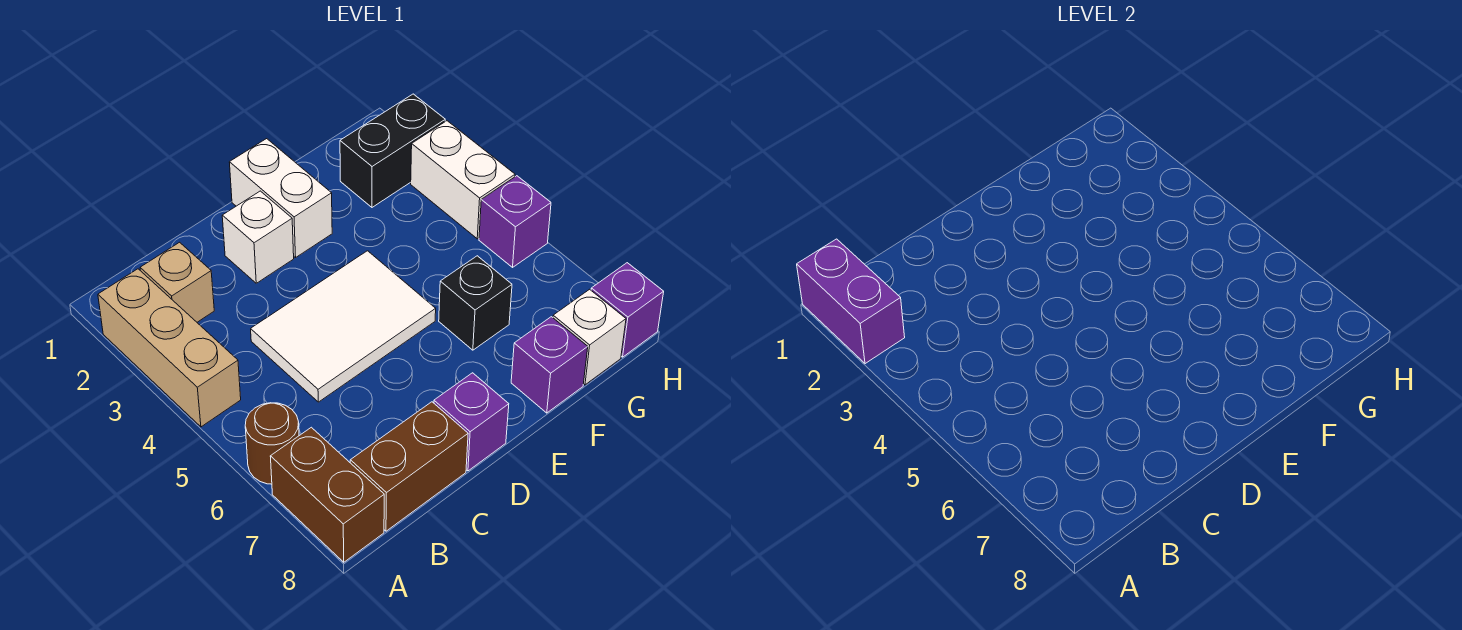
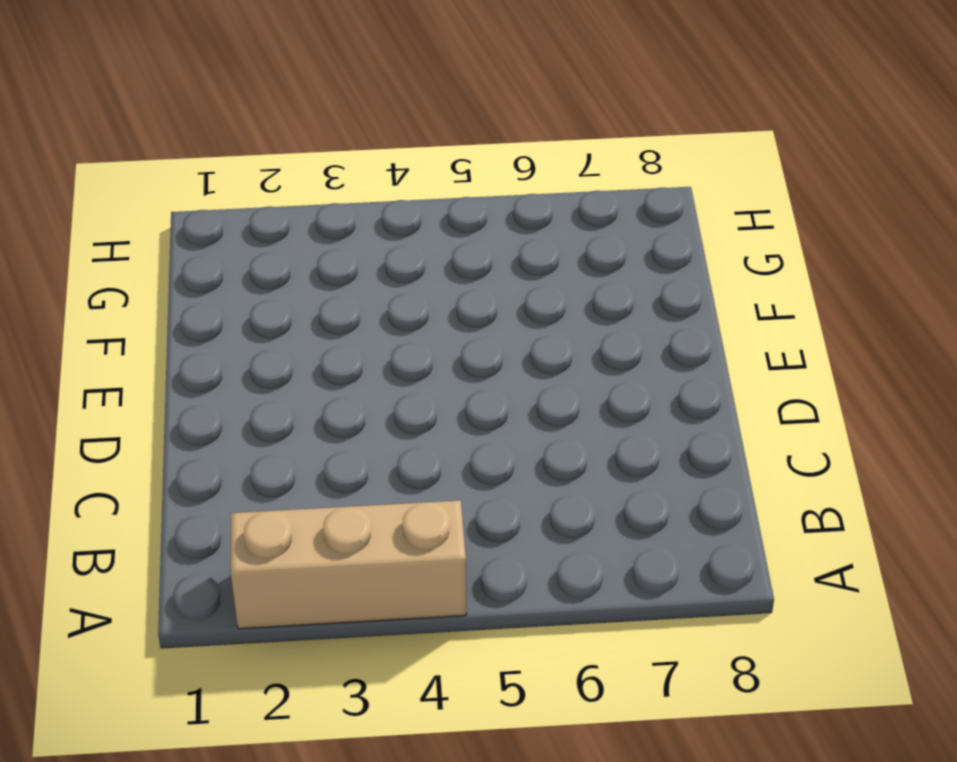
none -> brown 1x1 round brick [245,403,299,484]
none -> brown 1x2 brick [270,427,384,562]
none -> tan 1x1 brick [140,242,214,322]

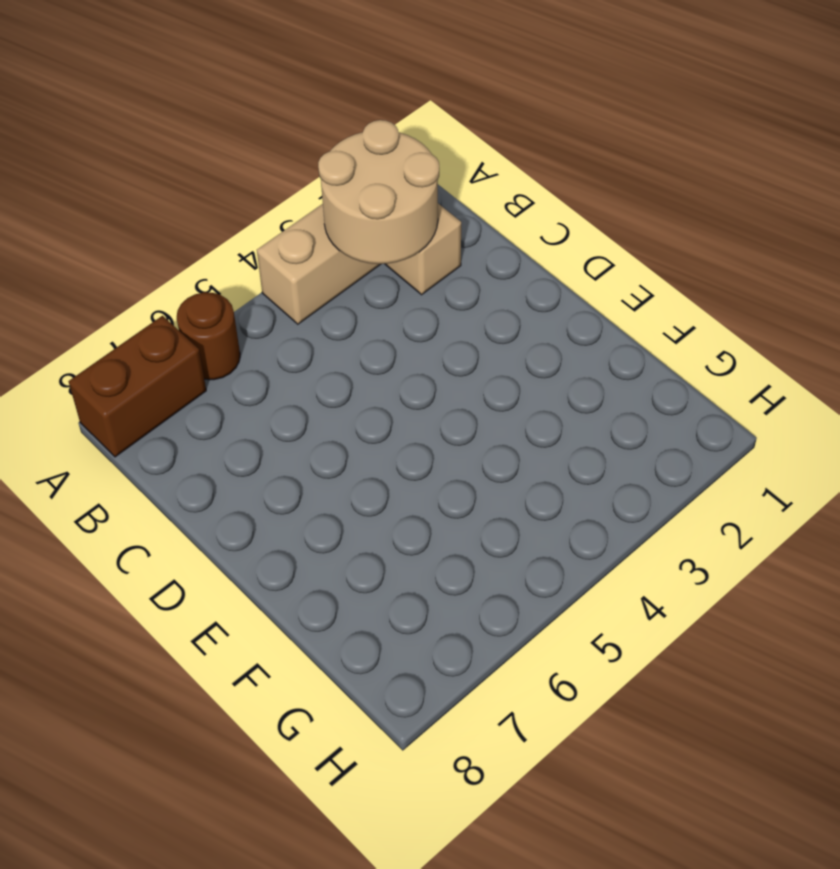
tan 2x2 round brick [318,120,439,264] -> purple 1x2 brick [797,239,905,364]
none -> brown 1x2 brick [350,402,468,531]
none -> white 2x3 tile [251,251,436,402]
none -> white 1x1 brick [222,191,294,283]

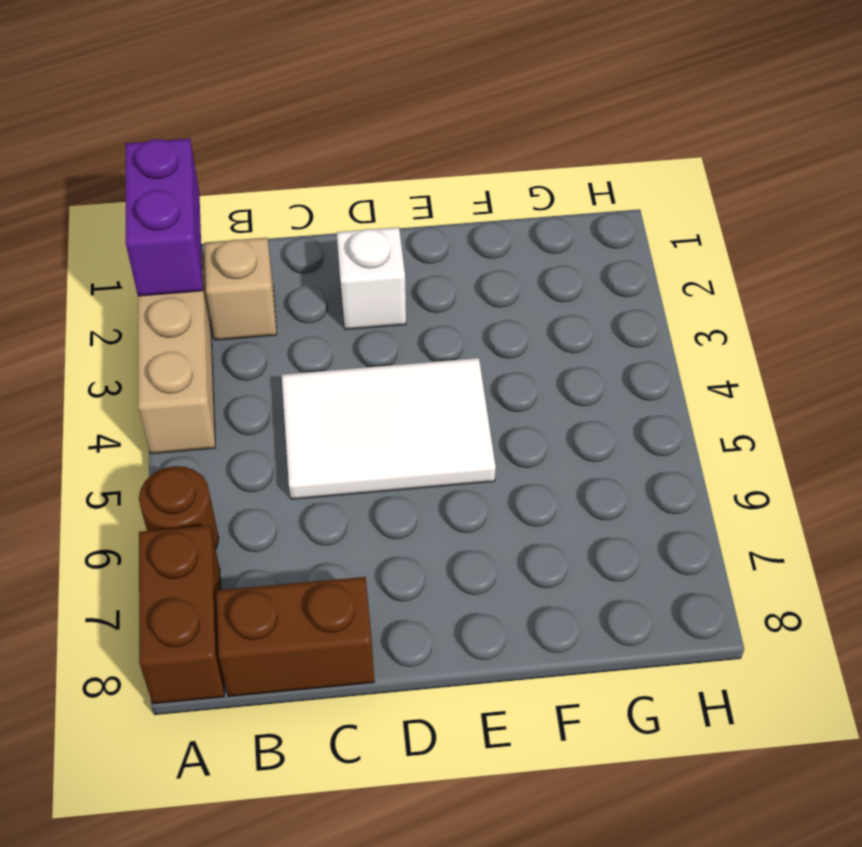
none -> purple 1x1 brick [434,373,509,471]
none -> white 1x2 brick [229,139,332,258]
none -> black 1x1 brick [439,256,512,350]

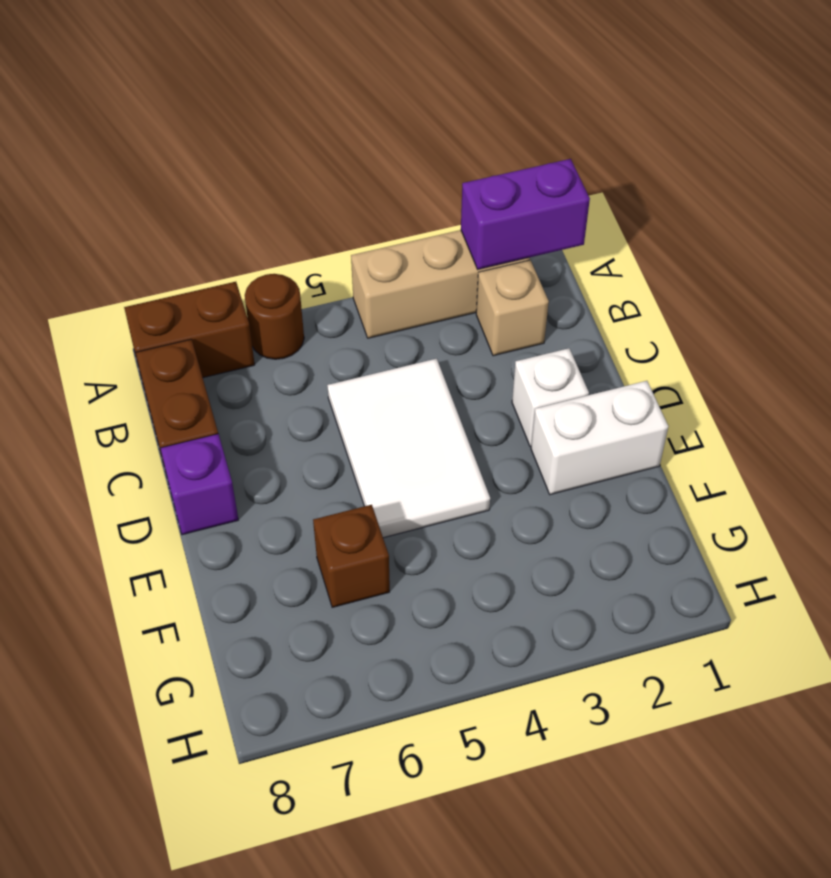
brown 1x1 brick [313,505,390,607] -> black 1x1 brick [439,256,512,350]
none -> purple 1x1 brick [511,317,588,413]
none -> black 1x2 brick [340,94,445,207]
none -> white 1x1 brick [553,289,626,385]

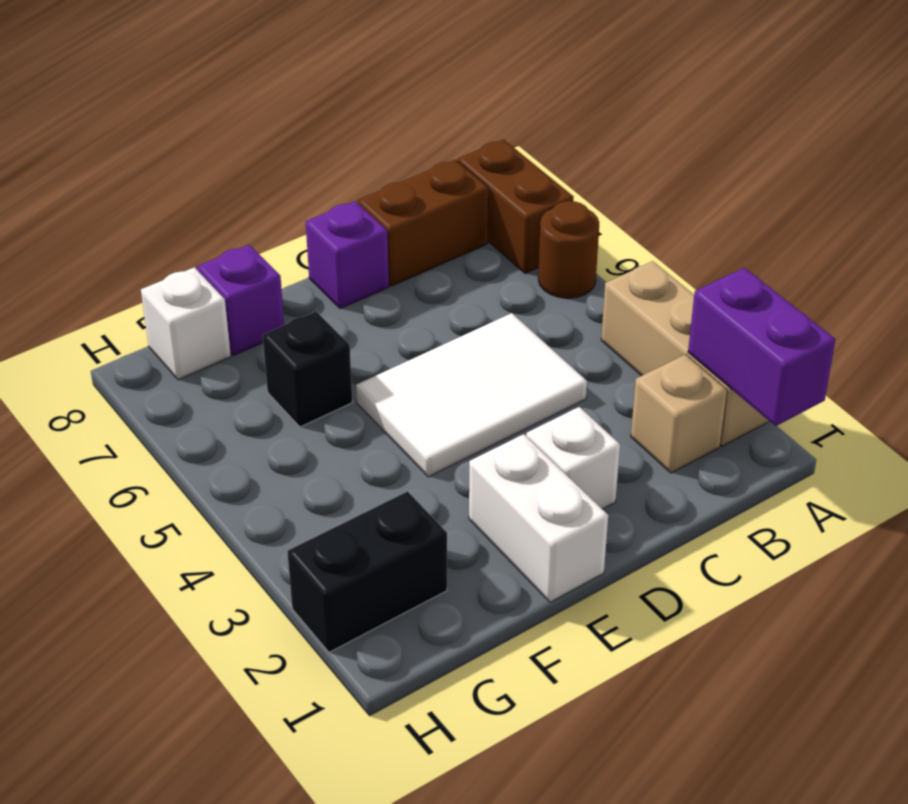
none -> white 1x2 brick [411,121,515,239]
none -> purple 1x1 brick [479,176,551,267]
none -> purple 1x1 brick [591,263,664,357]

